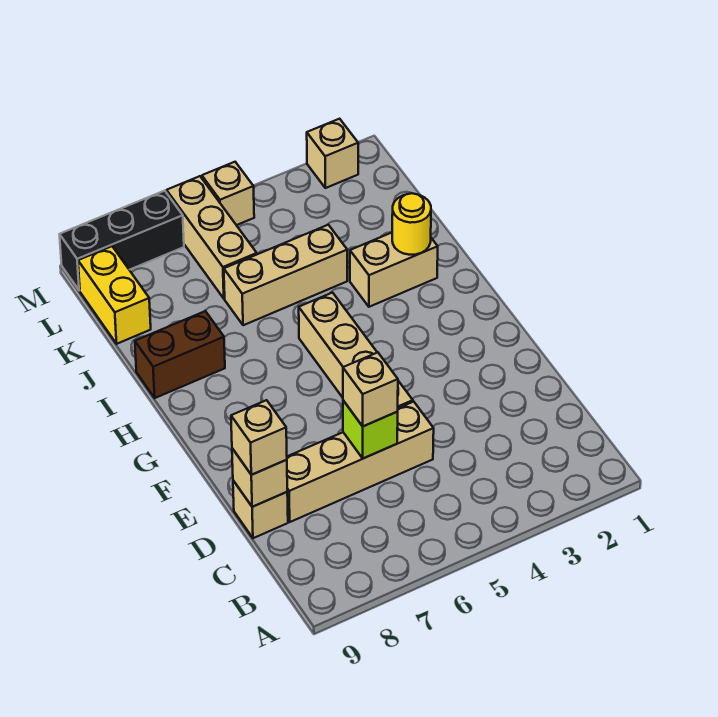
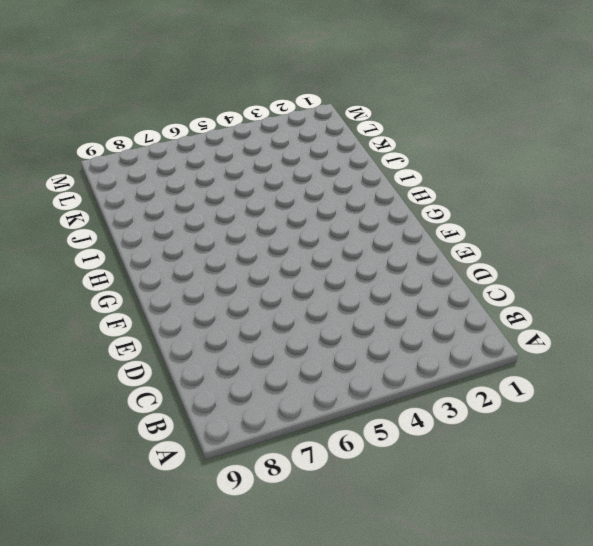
none -> tan 1x4 brick [287,402,434,522]
none -> tan 1x1 brick [233,481,288,538]
none -> tan 1x4 brick [299,293,413,408]

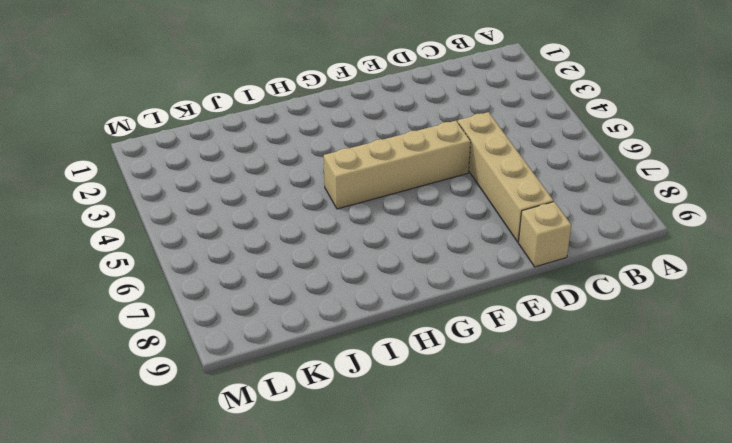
none -> tan 1x2 brick [350,233,438,307]
none -> brown 1x2 brick [135,311,225,398]
none -> tan 1x3 brick [224,225,347,325]

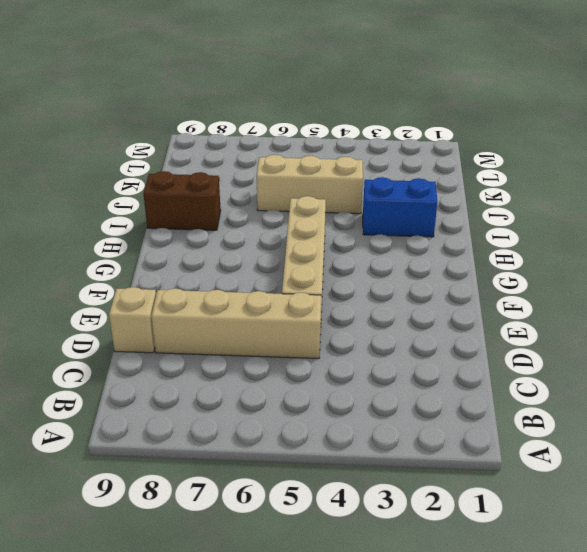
blue 1x2 brick [363,177,437,237] -> tan 1x2 brick [350,233,438,307]
none -> tan 1x3 brick [167,176,257,299]
none -> yellow 1x2 brick [78,246,151,344]
none -> tan 1x1 brick [307,119,358,188]

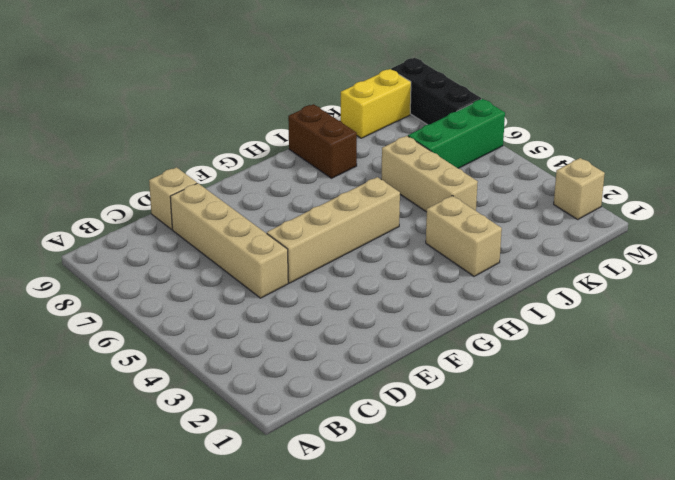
green 1x3 brick [408,99,505,168] -> tan 1x3 brick [167,176,257,299]
none -> tan 1x1 brick [202,162,254,225]
none -> lime 1x1 brick [343,400,398,458]
none -> tan 1x1 brick [232,448,287,507]

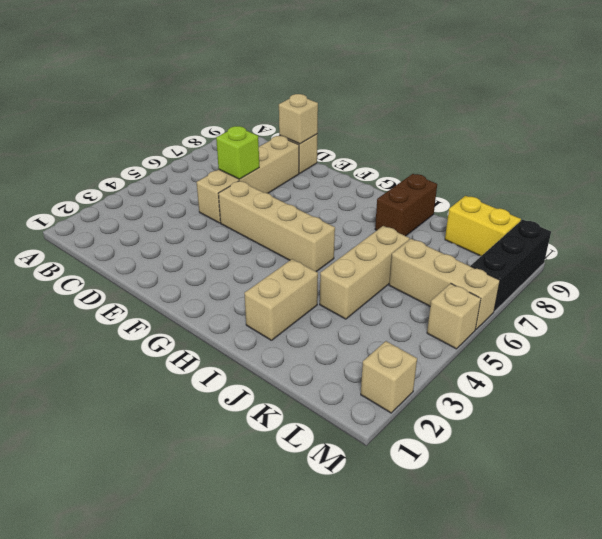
none -> yellow 1x1 round brick [392,193,431,255]
none -> tan 1x1 brick [343,352,398,426]
none -> tan 1x1 brick [231,400,287,475]

